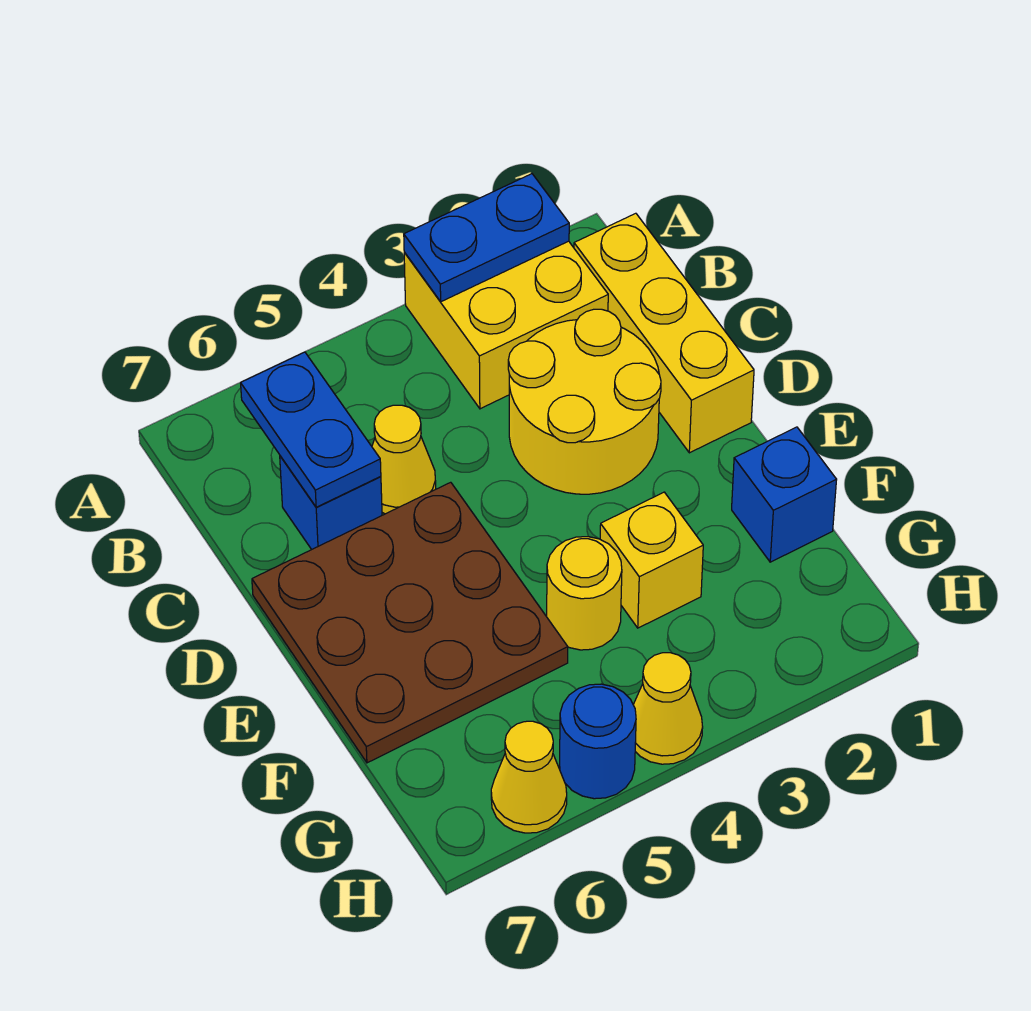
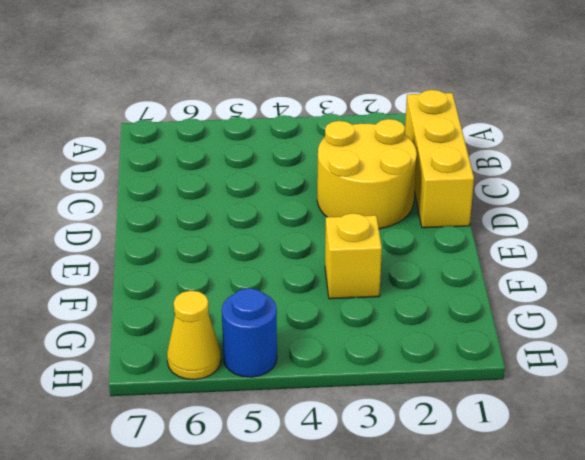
none -> yellow 2x2 brick [404,241,608,409]
none -> yellow 1x1 cone [372,405,436,514]
none -> blue 1x1 brick [280,456,382,550]

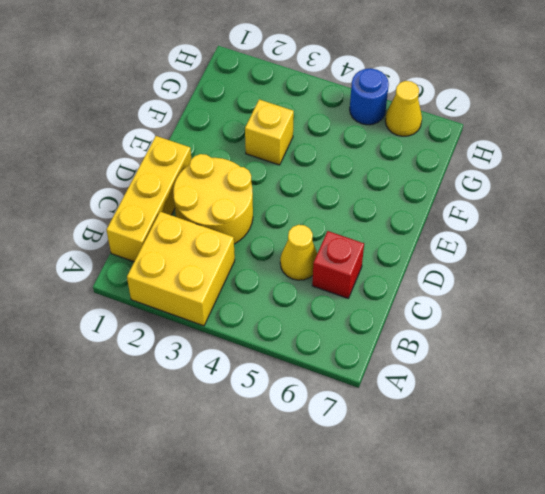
red 1x1 brick [312,231,364,298] -> blue 1x1 brick [280,456,382,550]
none -> brown 3x3 plate [252,482,568,763]
none -> blue 1x1 brick [732,427,837,562]
none -> yellow 1x1 round brick [547,537,622,650]

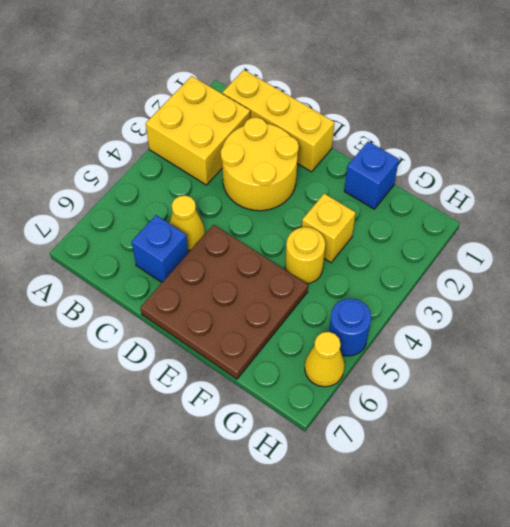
none -> yellow 1x1 cone [633,653,703,764]
none -> blue 1x2 plate [404,174,569,302]
none -> blue 1x2 plate [241,352,381,507]

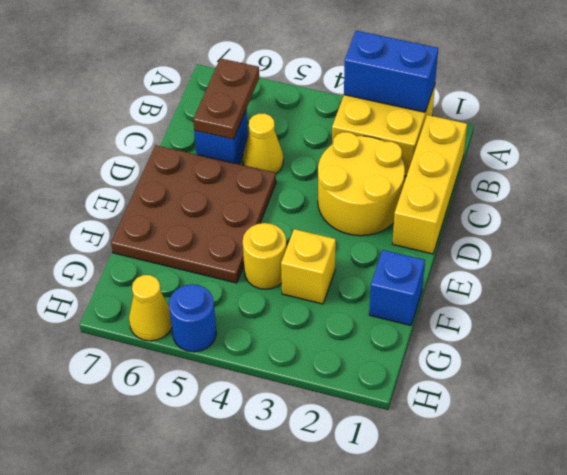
blue 1x2 brick [344,31,438,112] -> blue 1x2 plate [404,174,569,302]
brown 1x2 plate [193,58,259,139] -> blue 1x2 plate [241,352,381,507]
none -> yellow 1x1 cone [633,653,703,764]

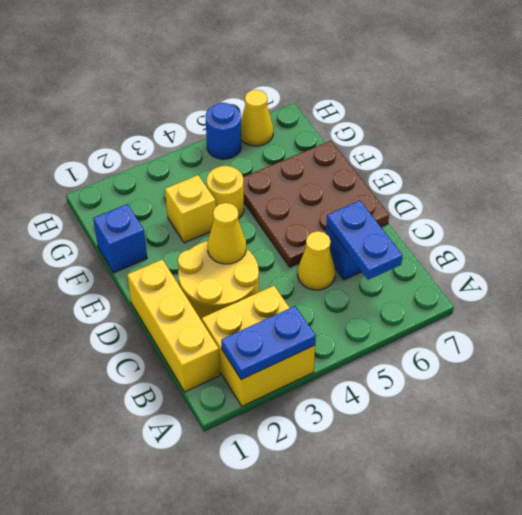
yellow 1x1 cone [208,203,246,264] -> yellow 1x1 cone moved to [633,653,703,764]

